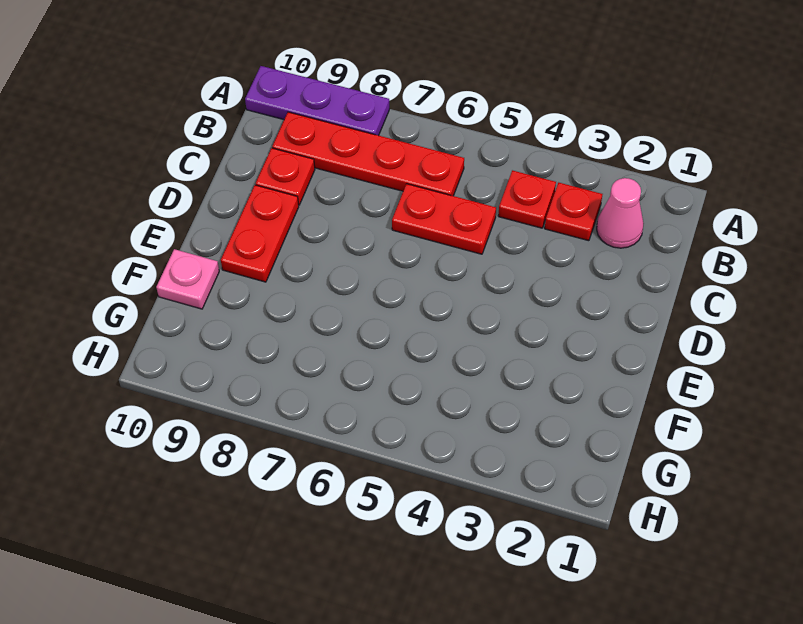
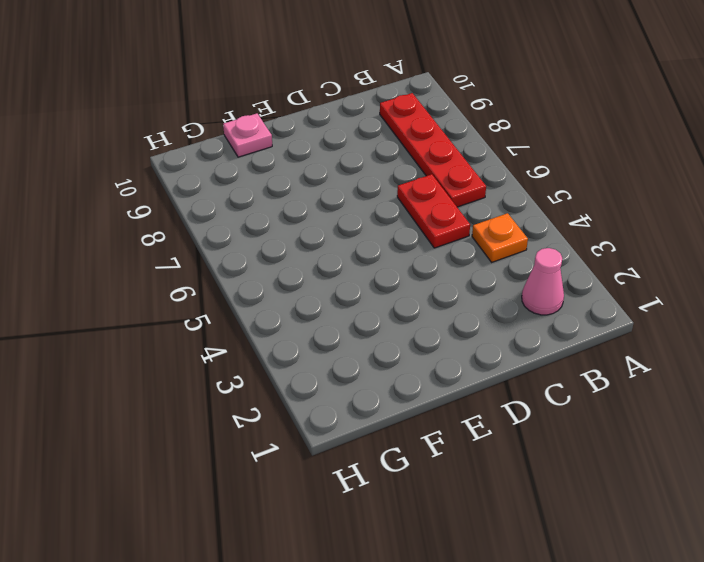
orange 1x1 plate [472,213,528,262] -> red 1x1 plate [498,170,556,228]
none -> purple 1x3 plate [245,66,389,136]
none -> red 1x1 plate [545,183,602,241]

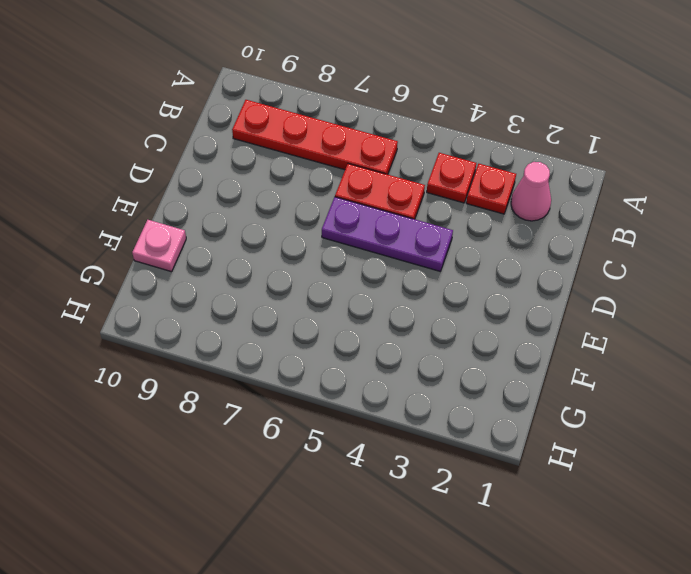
purple 1x3 plate [322,197,453,271] -> purple 1x3 plate moved to [245,66,389,136]
none -> red 1x1 plate [256,148,315,205]
none -> red 1x2 plate [221,185,299,282]

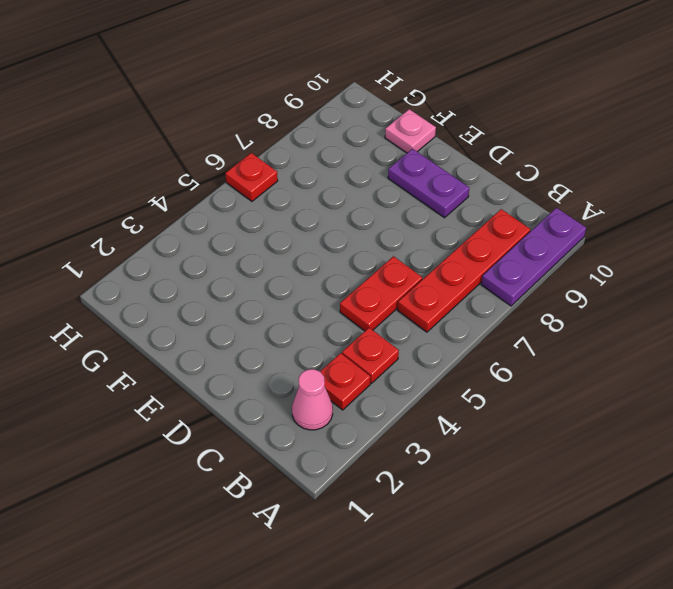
purple 1x2 plate [388,149,469,218] -> red 1x2 plate [221,185,299,282]
red 1x1 plate [225,153,278,201] -> red 1x1 plate moved to [256,148,315,205]

